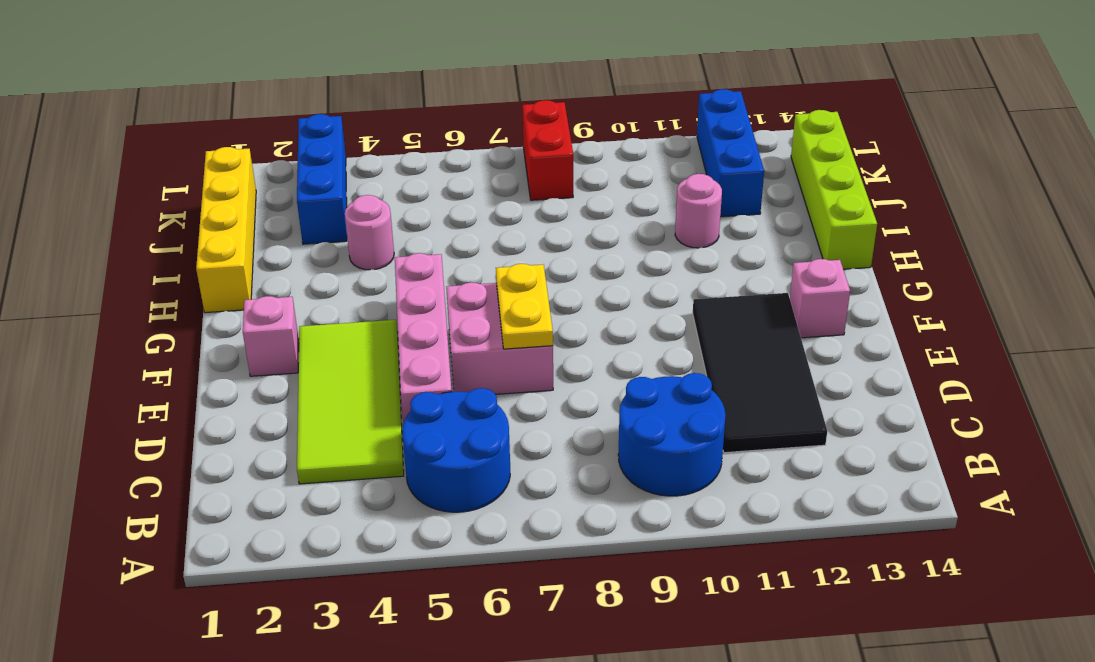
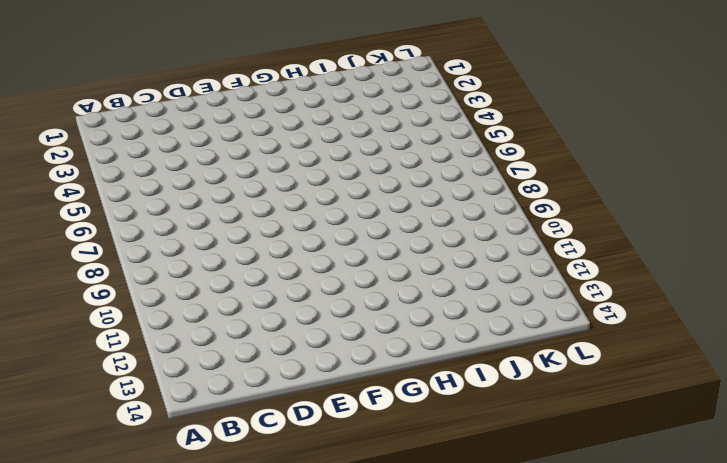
none -> blue 2x2 round brick [402,388,510,512]
none -> blue 2x2 round brick [618,373,726,496]
none -> lime 2x4 tile [297,320,404,484]

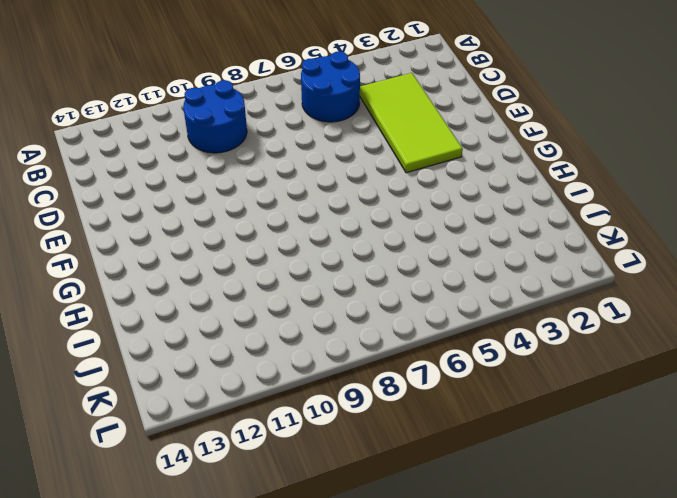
none -> black 2x4 tile [693,293,827,453]
none -> pink 1x4 brick [395,253,452,423]
none -> pink 2x2 brick [446,282,553,394]

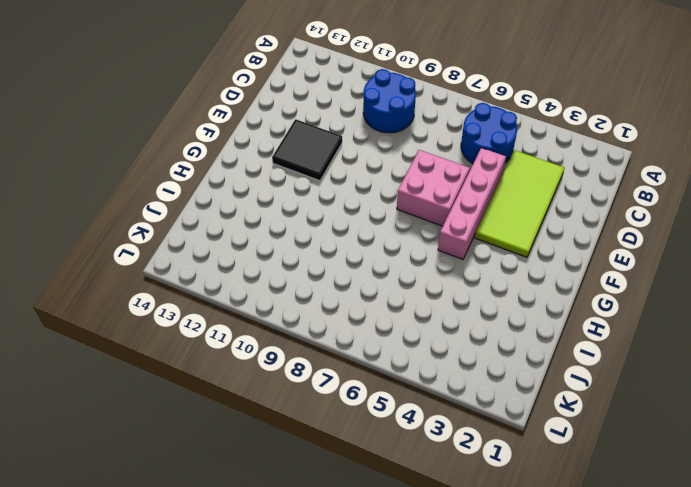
black 2x2 tile [272,119,342,181] -> black 2x4 tile [693,293,827,453]
none -> pink 1x1 brick [243,296,299,376]
none -> pink 1x1 brick [790,259,850,338]
none -> yellow 1x4 brick [196,147,256,313]

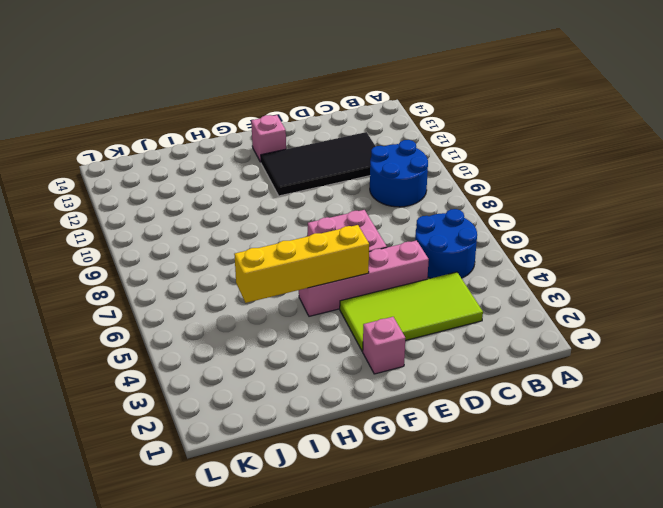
yellow 1x4 brick [234,225,369,303] -> yellow 1x4 brick moved to [196,147,256,313]
none -> lime 1x4 brick [791,110,877,269]
none -> pink 1x1 round brick [345,195,394,270]
none -> pink 1x1 round brick [675,174,722,248]

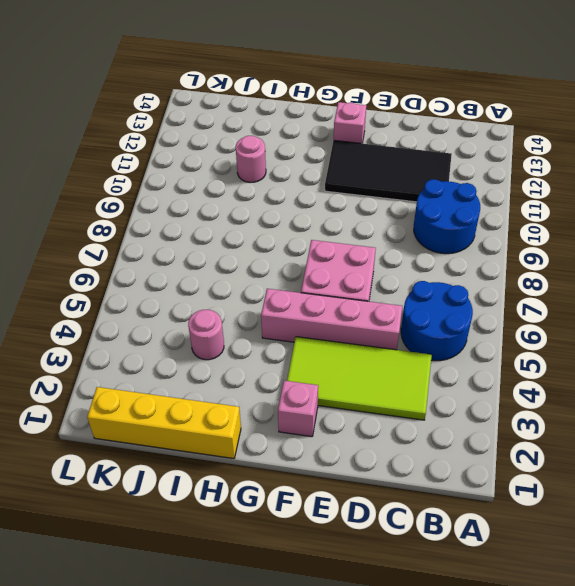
none -> lime 1x4 brick [791,110,877,269]
none -> blue 1x3 brick [297,114,347,244]
none -> blue 1x3 brick [697,89,764,217]

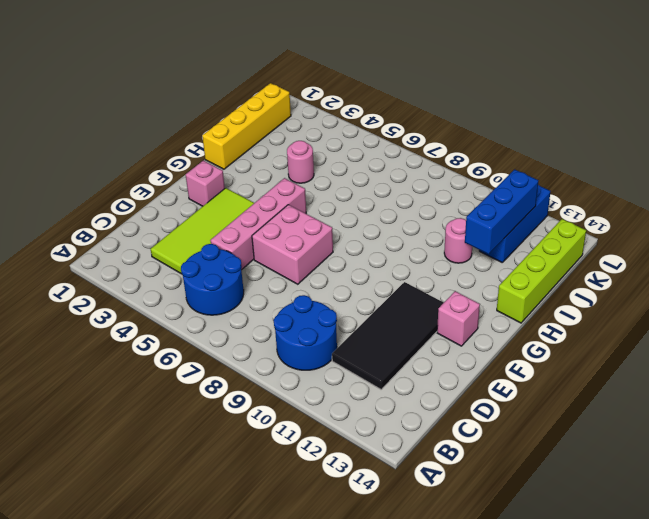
blue 1x3 brick [465,169,538,254] -> blue 1x3 brick moved to [297,114,347,244]
none -> red 1x2 brick [522,100,573,200]
none -> yellow 1x2 plate [496,264,553,349]

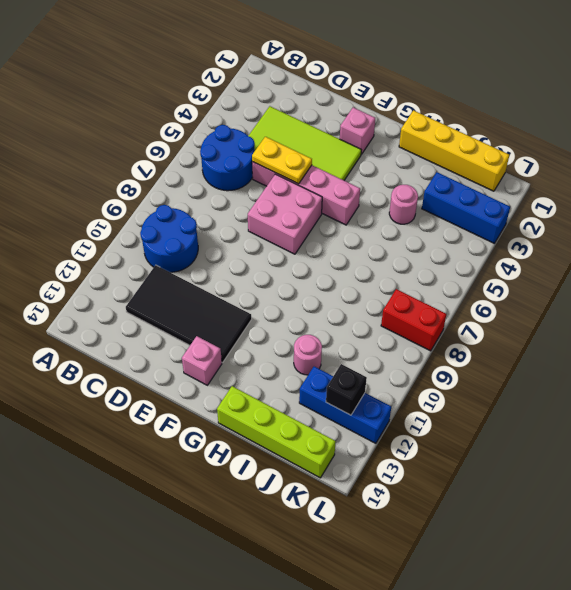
yellow 1x2 plate [252,137,312,184] -> yellow 1x2 plate moved to [496,264,553,349]
black 1x1 brick [326,364,367,415] -> none

